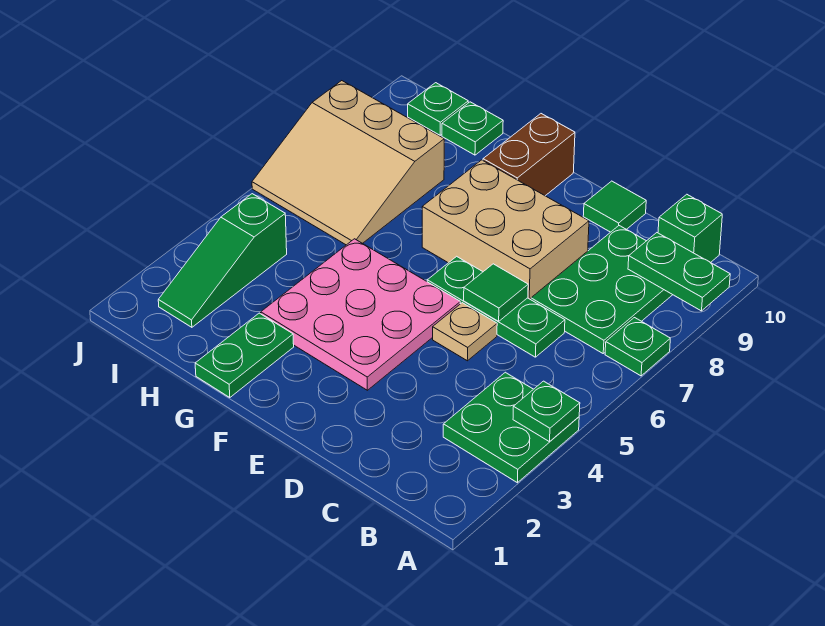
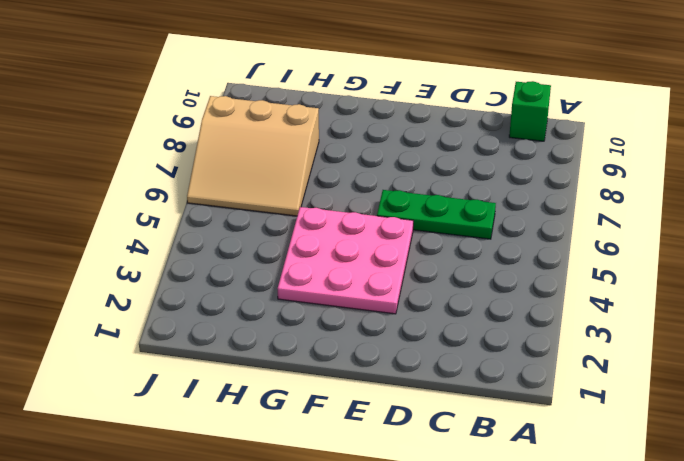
none -> green 2x2 plate [443,372,579,483]
none -> green 1x1 plate [605,318,670,376]
none -> green 2x3 plate [531,226,672,353]

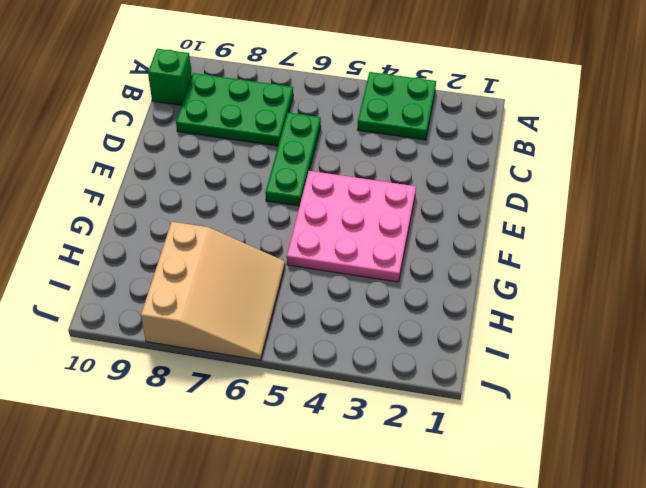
none -> green 1x1 plate [605,318,670,376]
none -> tan 1x1 plate [433,303,497,361]
none -> tan 2x3 brick [422,160,589,300]

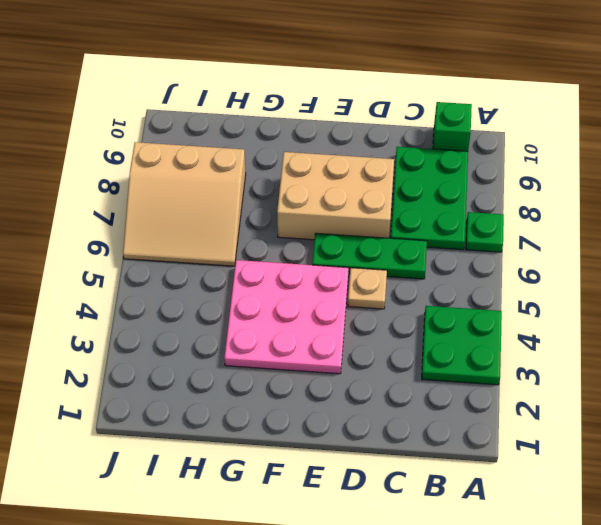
none -> green 1x1 tile [583,181,646,232]
none -> brown 1x2 brick [483,114,575,196]
none -> green 1x2 plate [195,313,294,398]

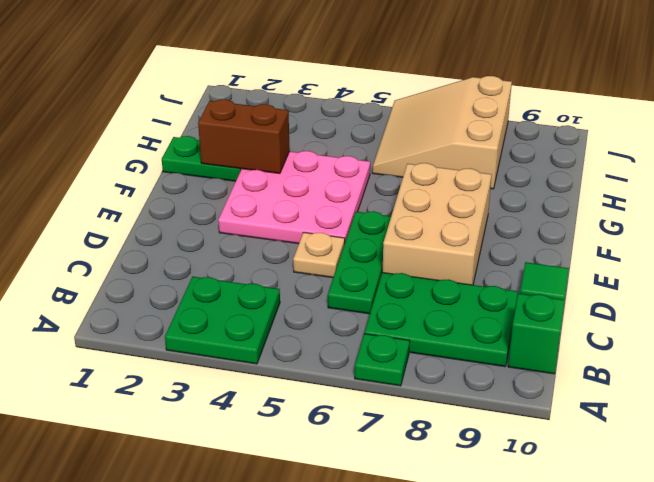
brown 1x2 brick [198,99,290,174] -> brown 1x2 brick moved to [483,114,575,196]
none -> green 1x1 plate [442,102,503,155]
none -> green 1x3 slope [158,194,287,327]
none -> green 1x1 plate [408,83,468,135]

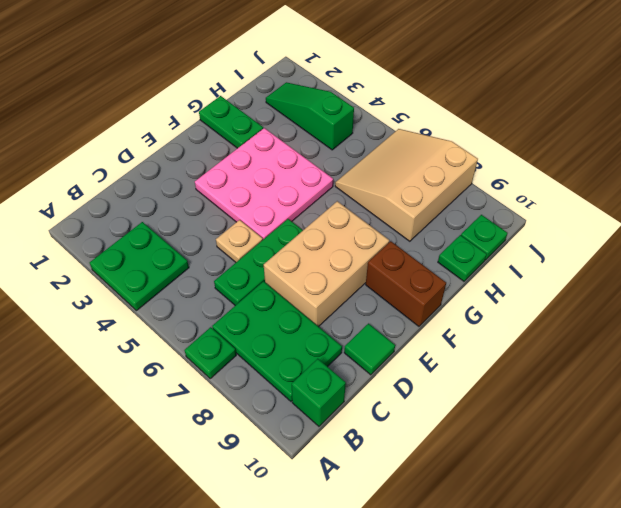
none -> green 1x1 plate [513,381,580,442]
none -> green 1x2 plate [628,233,730,311]
none -> green 1x1 tile [464,264,528,322]

